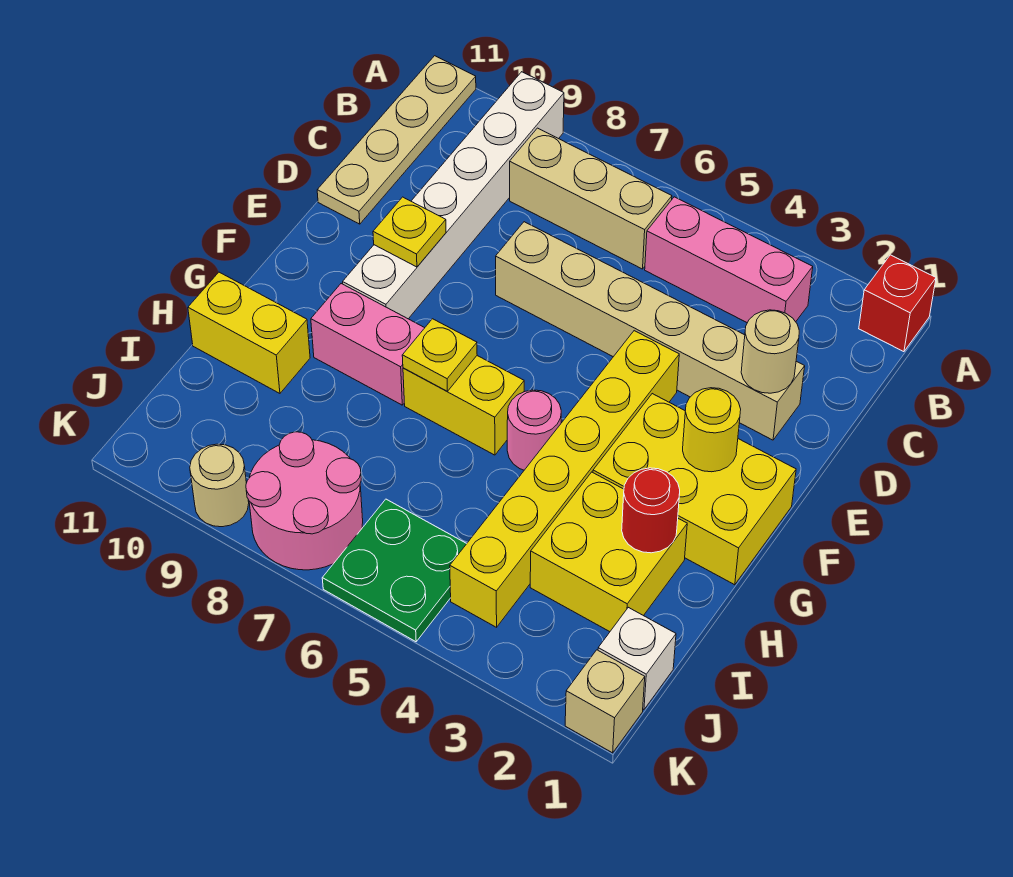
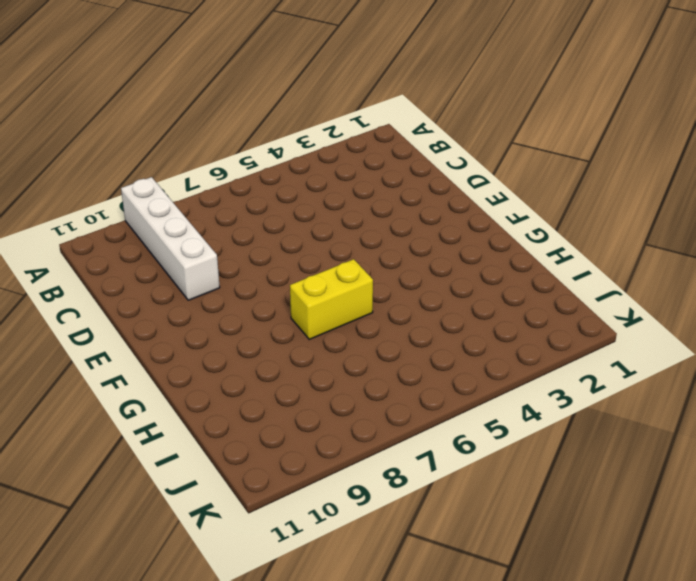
white 1x4 brick [121,177,220,300] -> white 1x6 brick [343,72,564,319]
none -> red 1x1 brick [859,255,936,352]
none -> tan 1x4 plate [317,56,476,224]
none -> pink 1x3 brick [645,197,813,323]

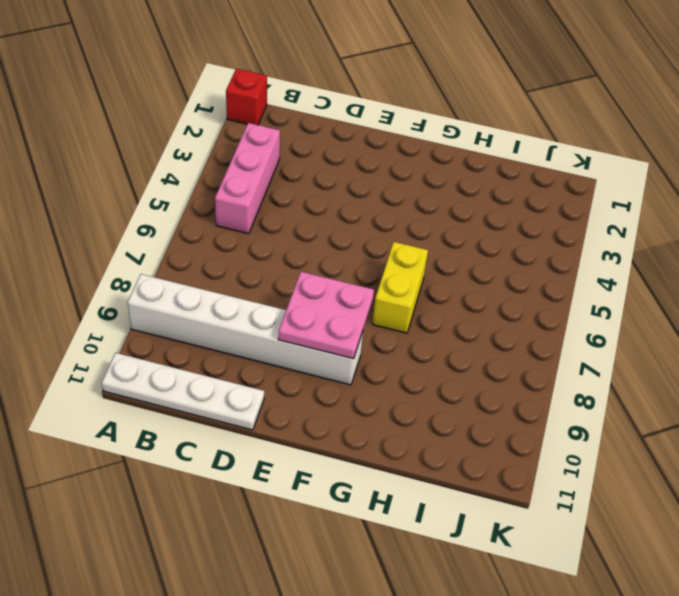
white 1x4 plate [102,353,264,430] -> tan 1x4 plate [317,56,476,224]
pink 2x2 plate [278,272,374,359] -> yellow 1x1 plate [373,197,446,267]
none -> tan 1x3 brick [510,128,672,269]
none -> tan 1x6 brick [496,222,805,440]
none -> yellow 1x6 brick [450,331,679,627]

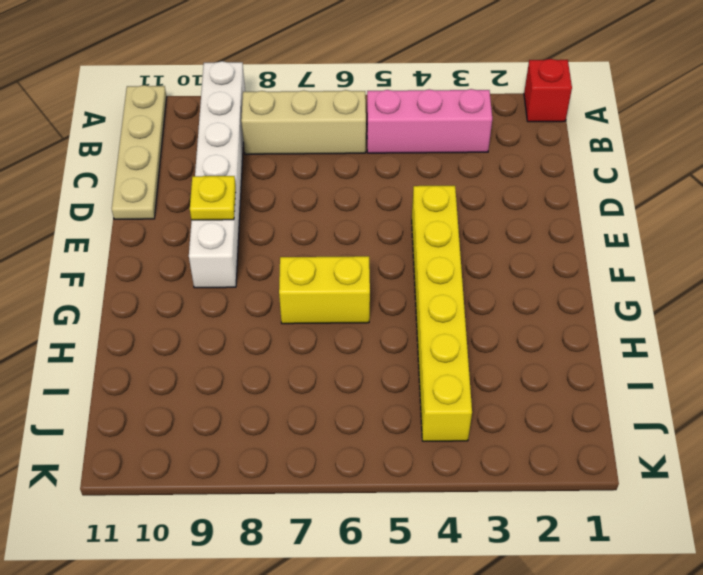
none -> tan 1x6 brick [496,222,805,440]
none -> yellow 2x3 brick [593,394,796,585]
none -> pink 1x1 round brick [507,390,561,470]

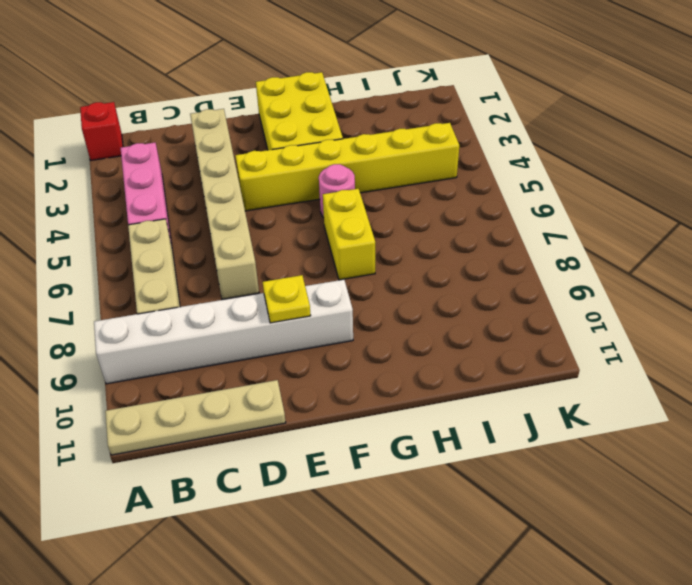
none -> pink 1x2 brick [311,284,424,405]
none -> yellow 2x2 brick [530,472,687,632]
none -> yellow 1x2 brick [188,272,310,393]

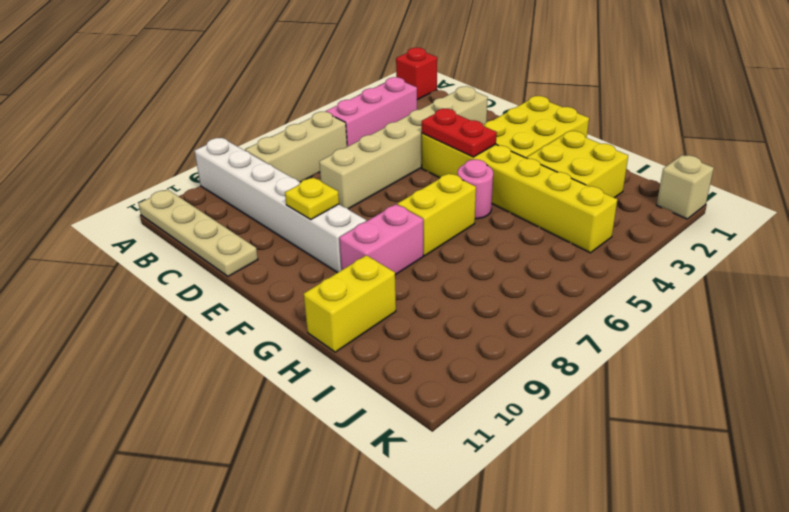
red 1x2 plate [422,109,497,157] -> none
none -> white 1x1 brick [598,607,676,710]
none -> green 2x2 plate [322,499,467,642]
none -> pink 2x2 round brick [246,432,363,570]

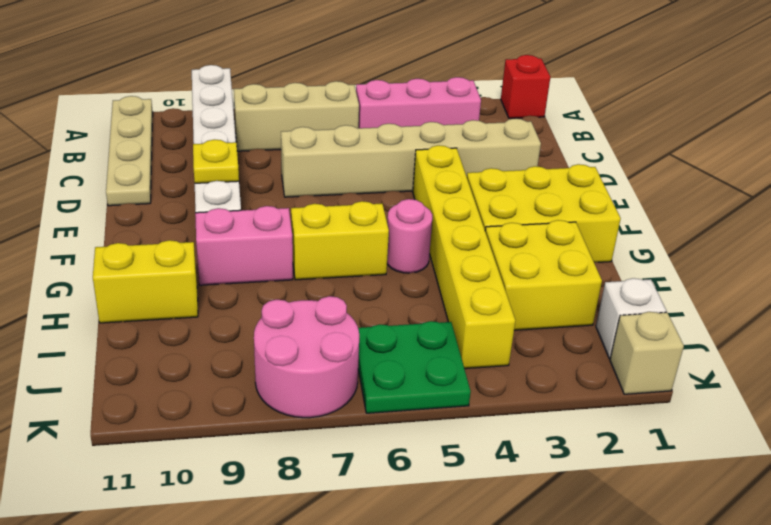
none -> tan 1x1 round brick [190,444,249,527]
none -> tan 1x1 round brick [741,310,799,393]
none -> yellow 1x1 round brick [683,388,741,472]

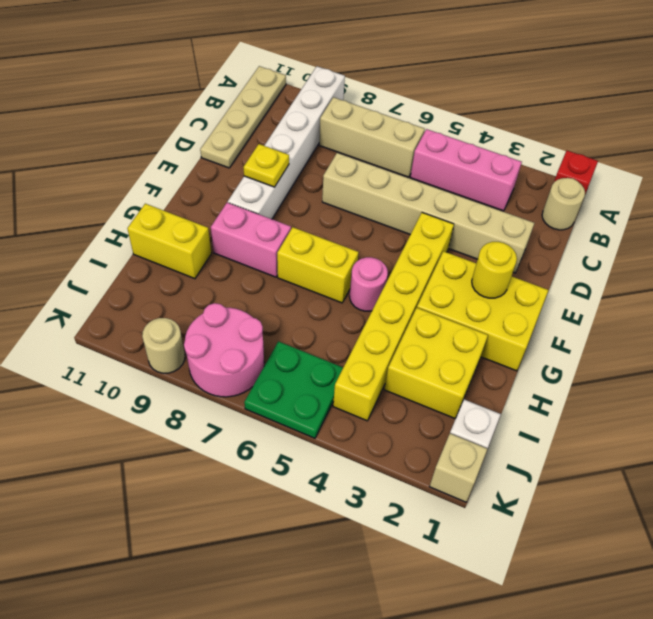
tan 1x1 round brick [542,178,585,230] -> tan 1x1 round brick moved to [741,310,799,393]
none -> yellow 1x1 plate [402,319,477,391]
none -> red 1x1 round brick [622,468,680,553]

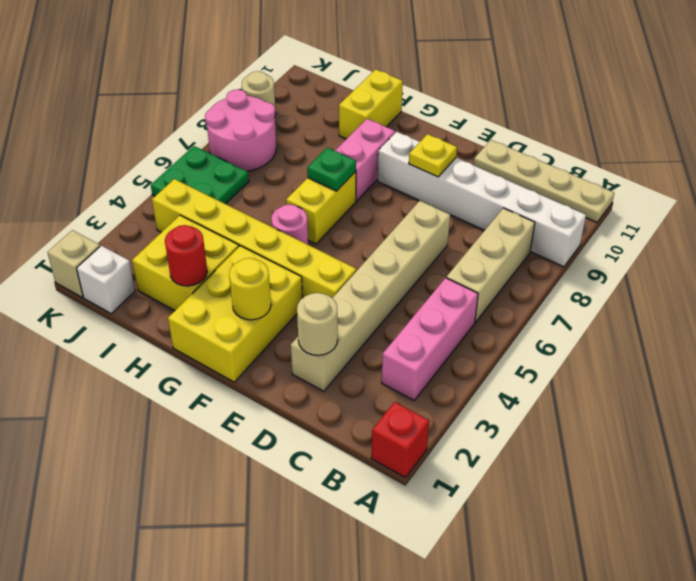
green 1x1 plate [307,148,356,191] -> yellow 1x1 plate [402,319,477,391]

